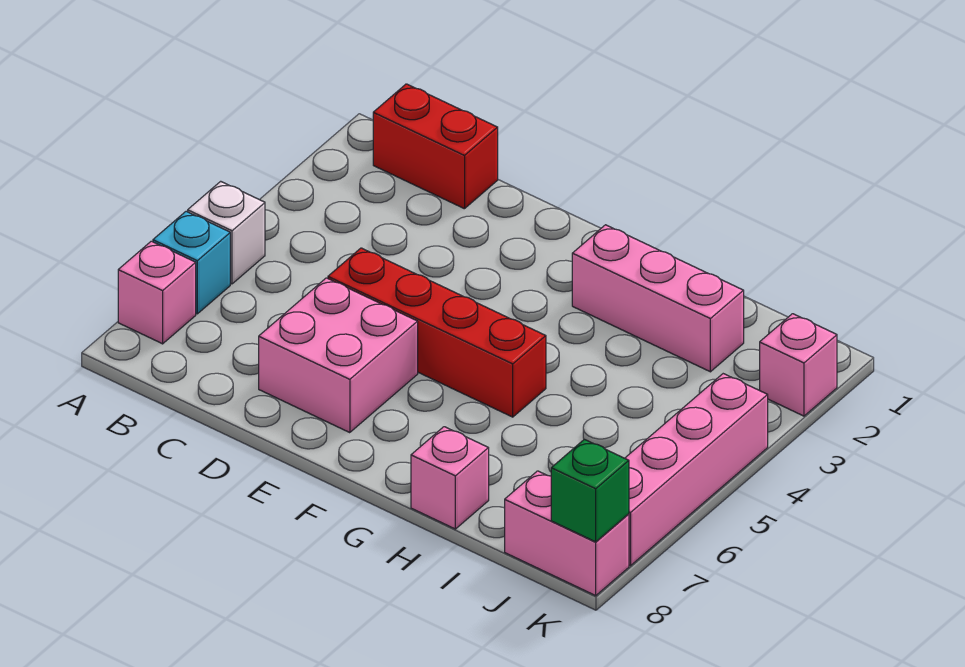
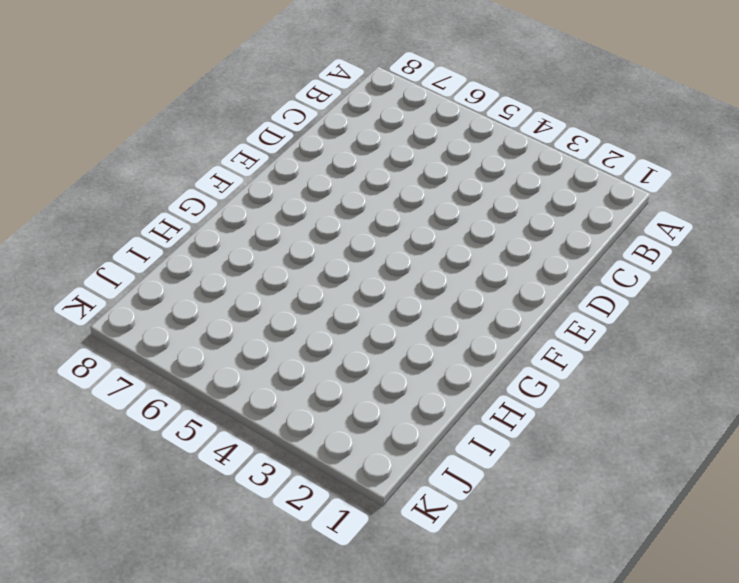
none -> white 1x1 brick [188,181,265,284]
none -> cyan 1x1 brick [153,211,230,314]
none -> pink 1x1 brick [118,241,196,344]

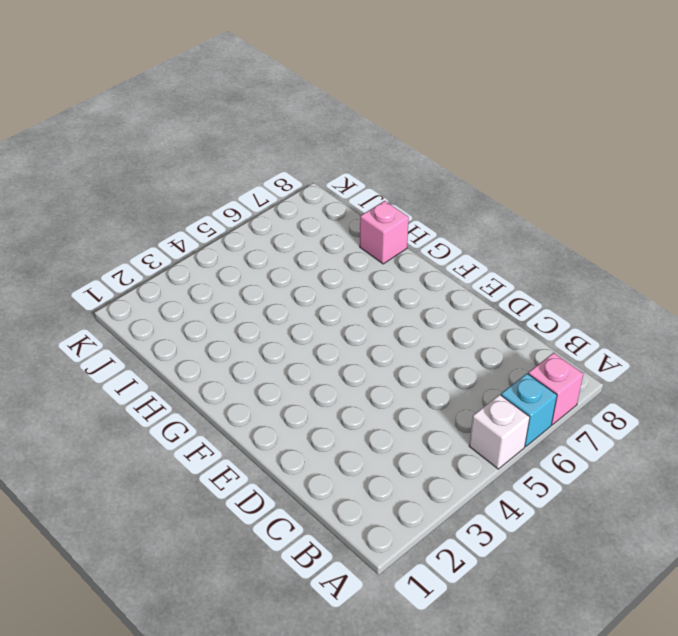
none -> red 1x2 brick [373,84,498,209]
none -> red 1x4 brick [328,248,546,417]
none -> pink 2x2 brick [259,278,418,433]

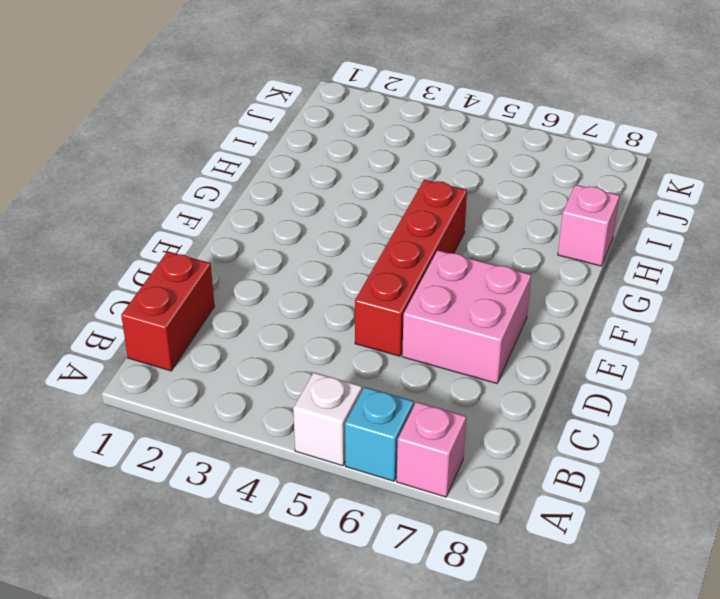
none -> pink 1x3 brick [572,225,744,372]
none -> pink 1x2 brick [505,471,629,596]
none -> pink 1x1 brick [760,314,837,416]

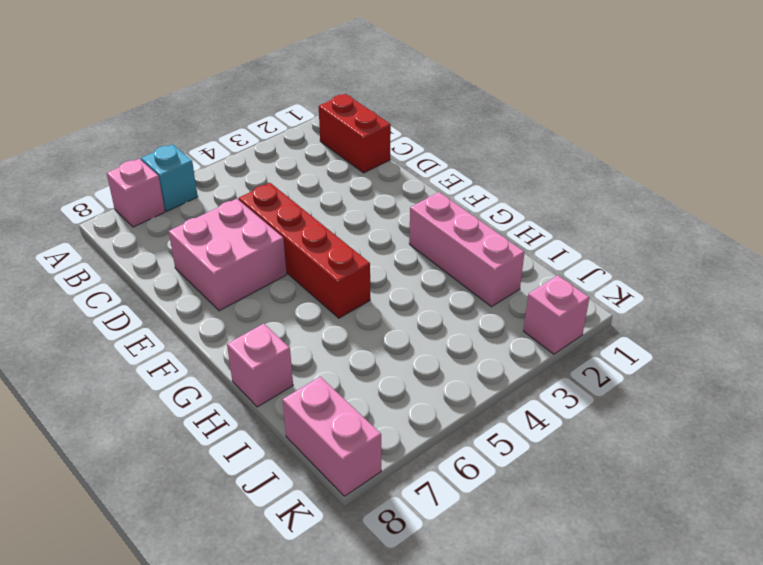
none -> white 1x1 brick [188,181,265,284]
none -> pink 1x4 brick [625,374,768,566]
none -> green 1x1 brick [551,439,629,542]

